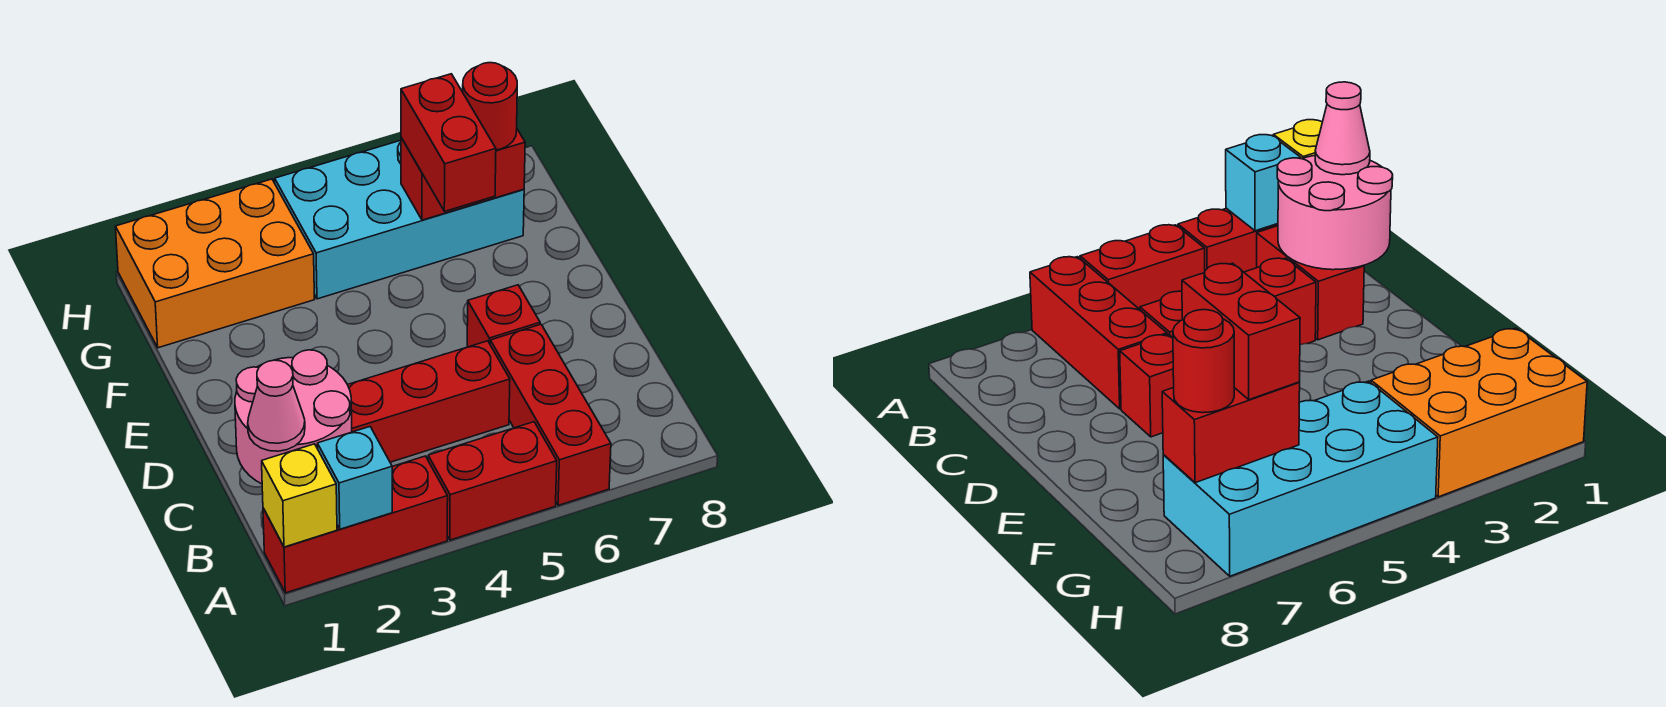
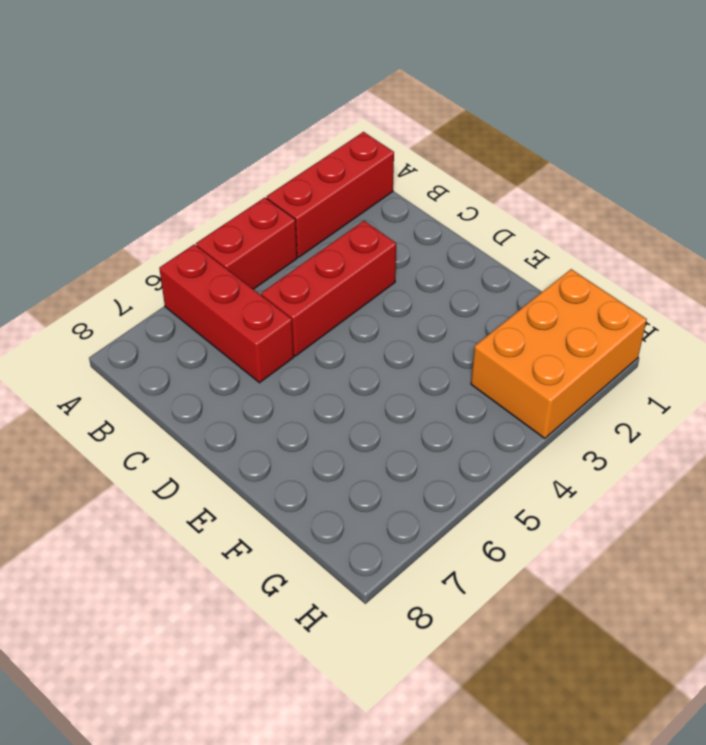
none -> red 1x2 brick [1257,226,1364,340]
none -> red 1x1 brick [467,285,540,347]
none -> cyan 2x4 brick [275,140,524,299]

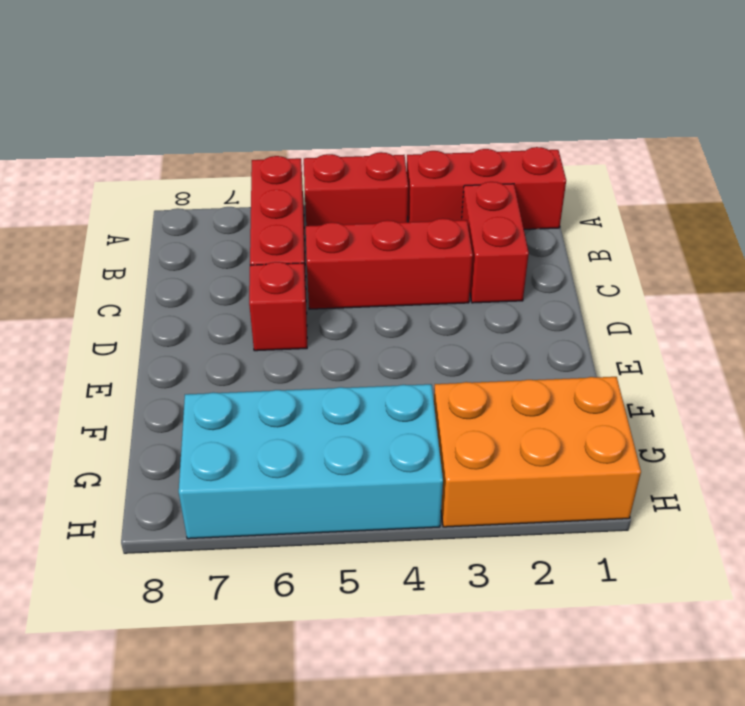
none -> yellow 1x1 brick [262,444,337,547]
none -> cyan 1x1 brick [317,427,392,529]
none -> pink 2x2 round brick [235,350,352,484]

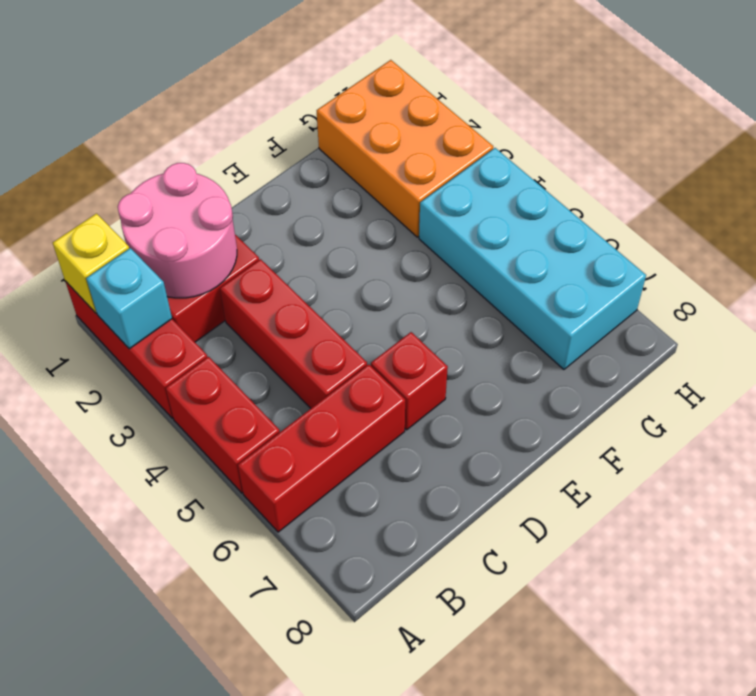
none -> red 1x2 brick [401,129,525,220]
none -> pink 1x1 cone [248,360,305,451]
none -> red 1x2 brick [401,74,496,211]

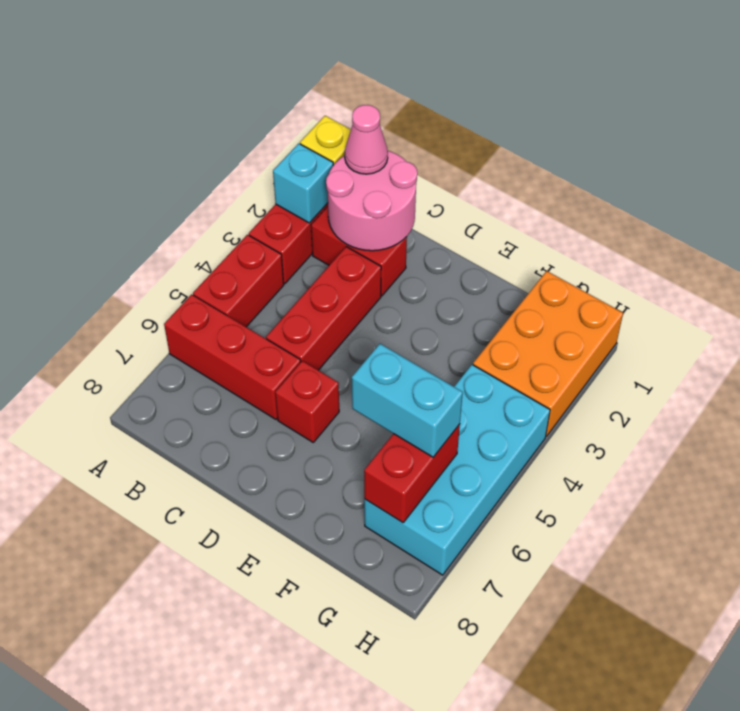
cyan 1x2 brick [352,344,463,457] -> red 1x2 brick [401,74,496,211]
none -> red 1x1 round brick [463,63,517,150]

